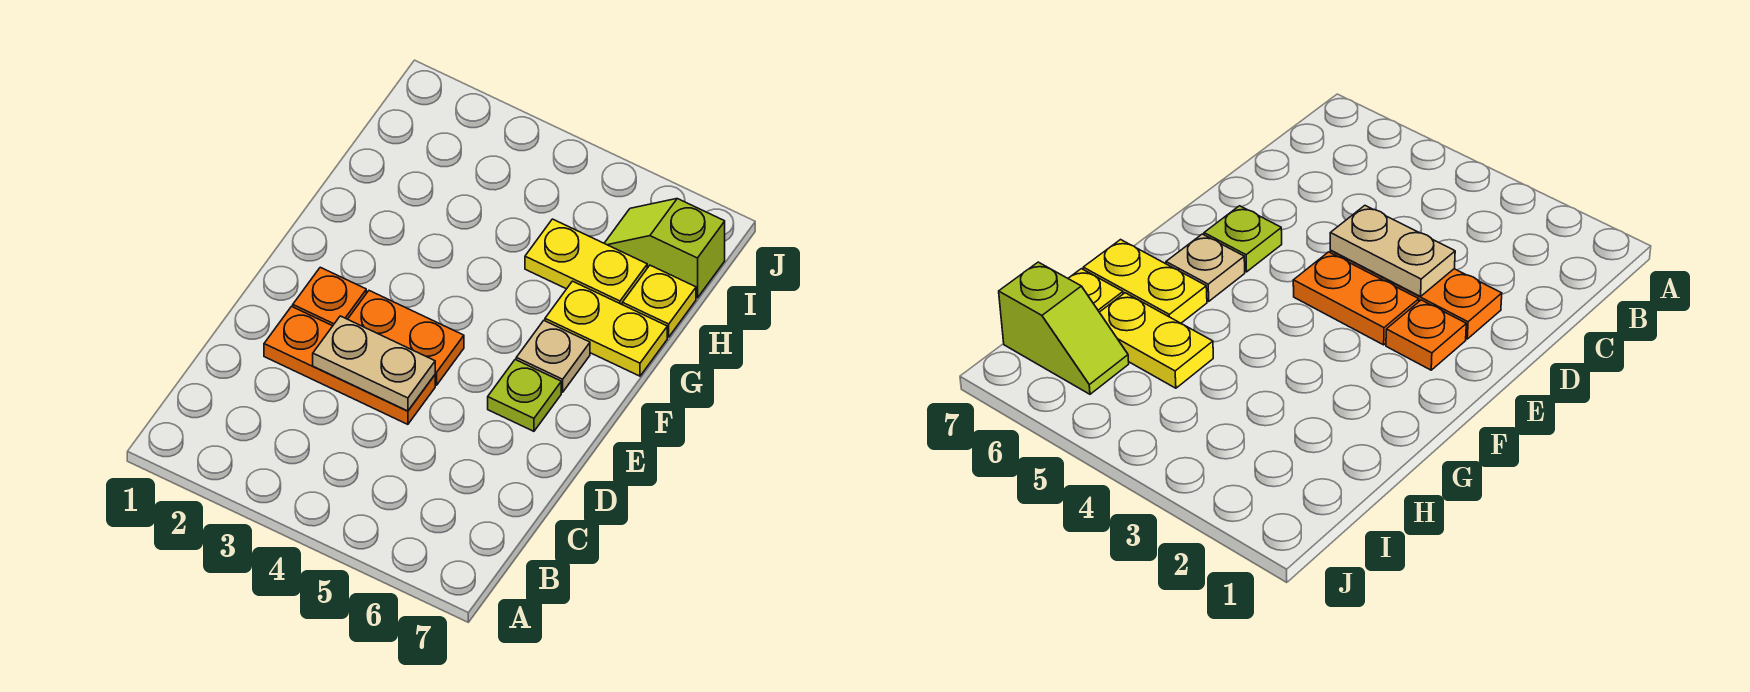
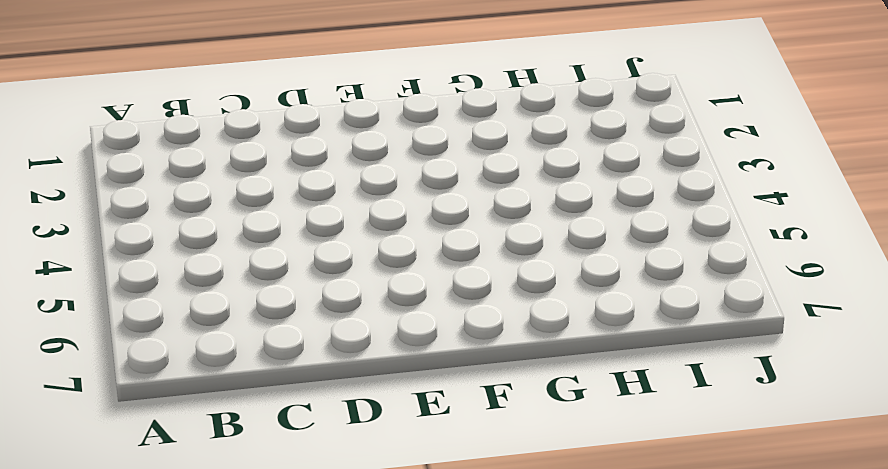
none -> orange 1x3 plate [264,307,435,424]
none -> orange 1x1 plate [293,267,366,326]

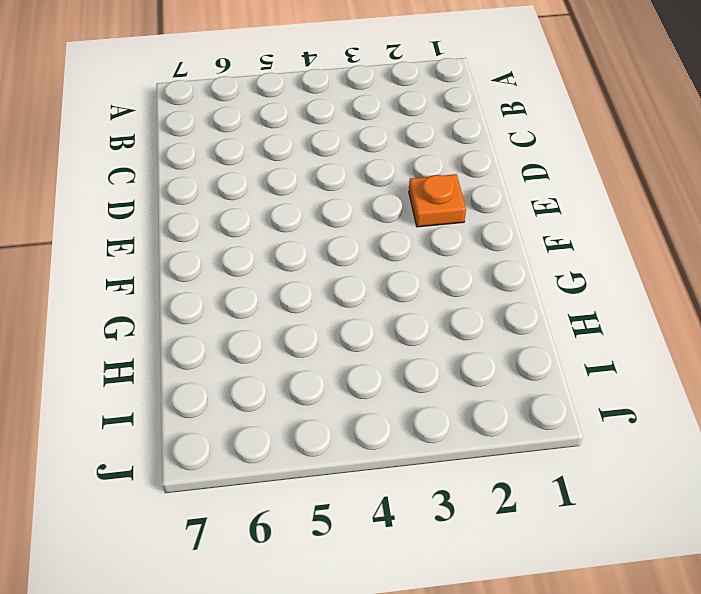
none -> orange 1x3 plate [264,307,435,424]
none -> orange 1x2 plate [348,291,464,385]

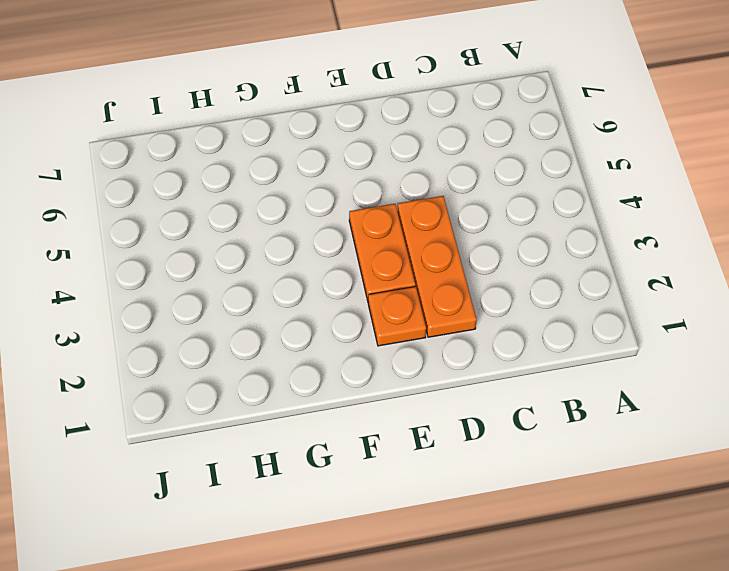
none -> lime 1x1 plate [488,360,561,431]
none -> tan 1x1 plate [516,321,590,392]

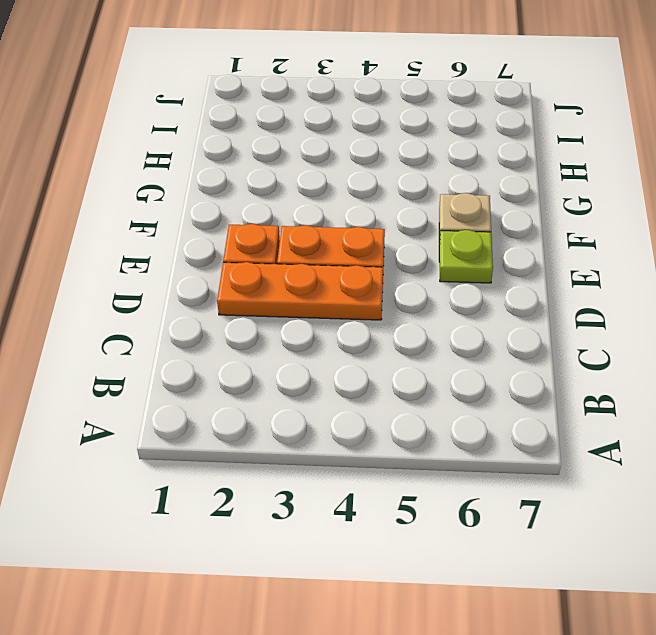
none -> yellow 1x2 plate [545,281,667,376]
none -> yellow 1x2 plate [525,219,647,304]

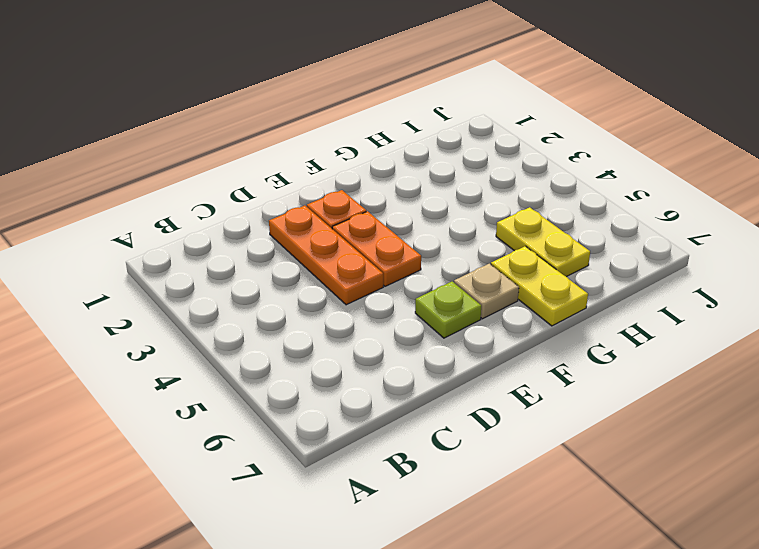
none -> yellow 1x1 plate [622,265,696,337]
none -> lime 1x2 slope [604,199,725,298]

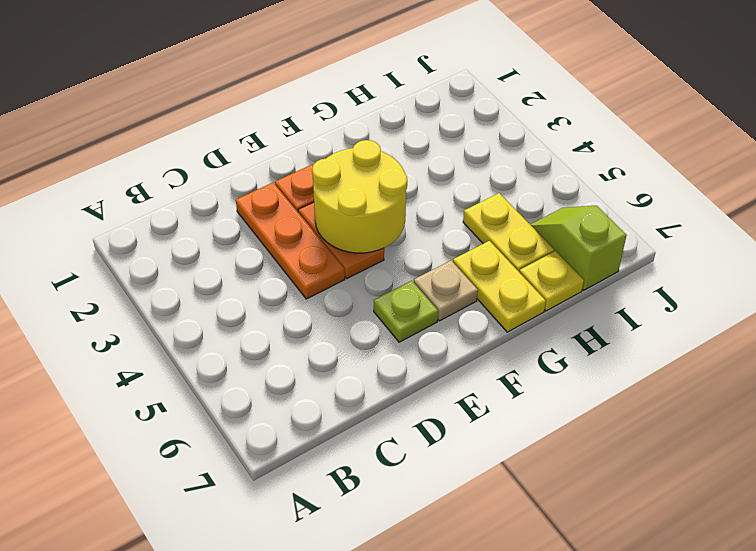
yellow 2x2 round brick [312,140,407,253] -> none
none -> tan 1x2 plate [313,316,435,411]

